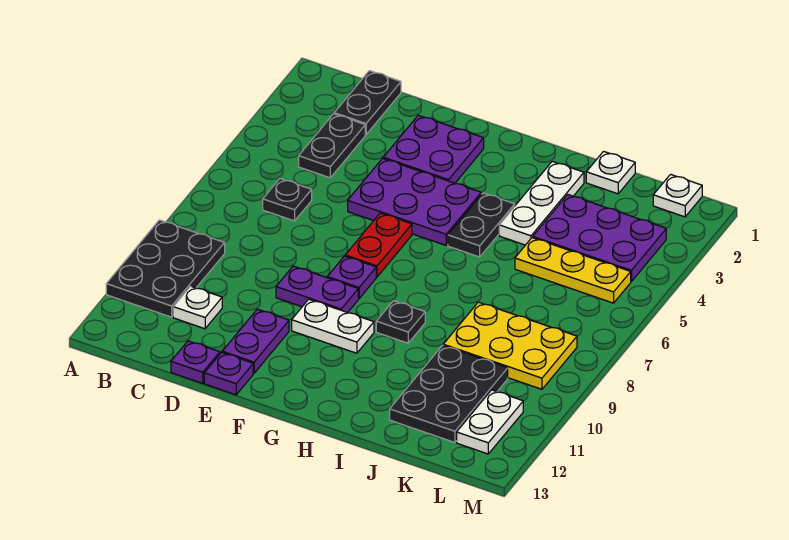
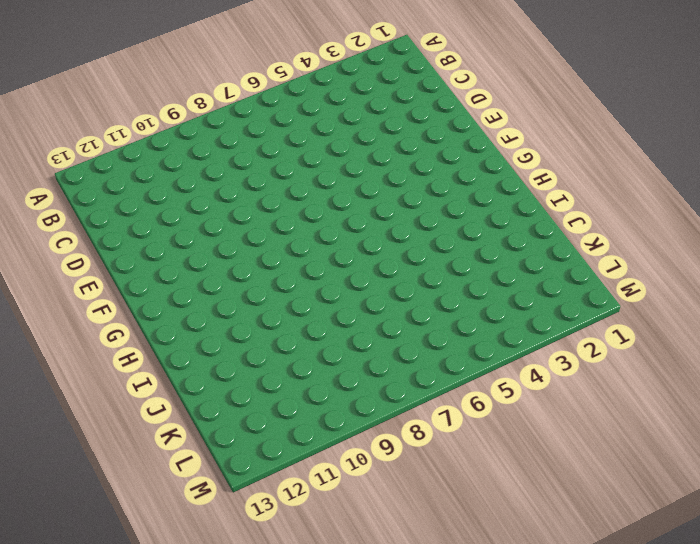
none -> black 2x3 plate [106,220,225,317]
none -> black 1x2 plate [334,71,401,135]
none -> black 1x2 plate [299,114,365,178]

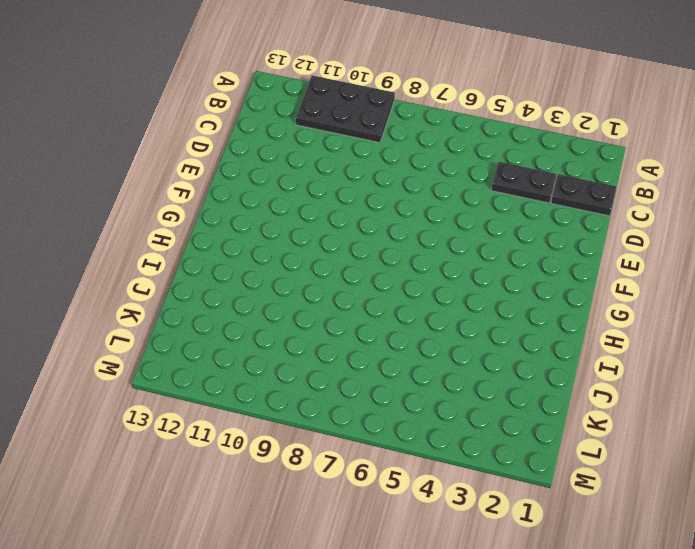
none -> black 1x1 plate [263,179,312,221]
none -> white 1x1 plate [173,286,222,329]
none -> purple 1x1 plate [171,341,220,383]

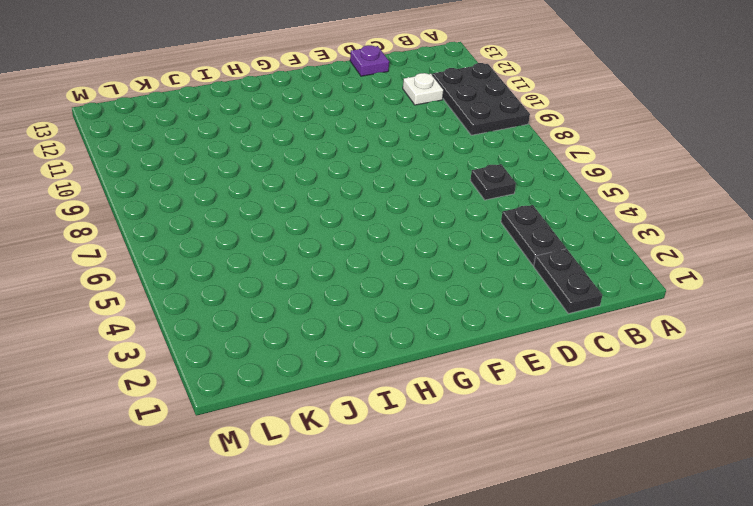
none -> purple 2x2 plate [383,115,484,183]
none -> purple 2x3 plate [348,158,481,245]
none -> purple 1x2 plate [276,266,358,313]

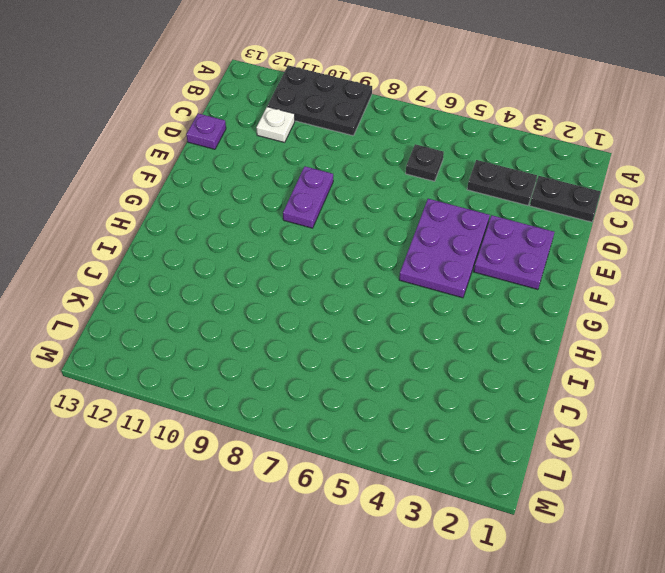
none -> purple 1x2 plate [222,309,289,373]
none -> purple 1x1 plate [204,352,253,395]
none -> red 1x2 plate [345,213,412,277]

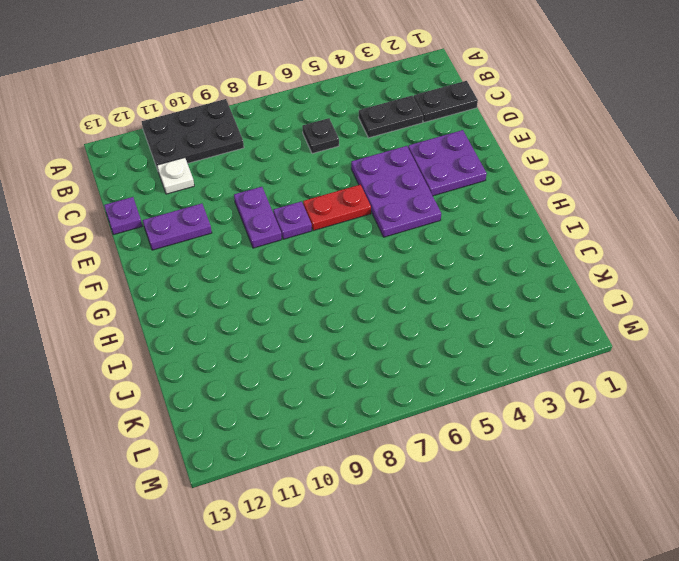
none -> purple 1x1 plate [204,352,253,395]
none -> white 1x2 plate [292,299,374,353]
none -> black 1x2 plate [448,193,515,257]

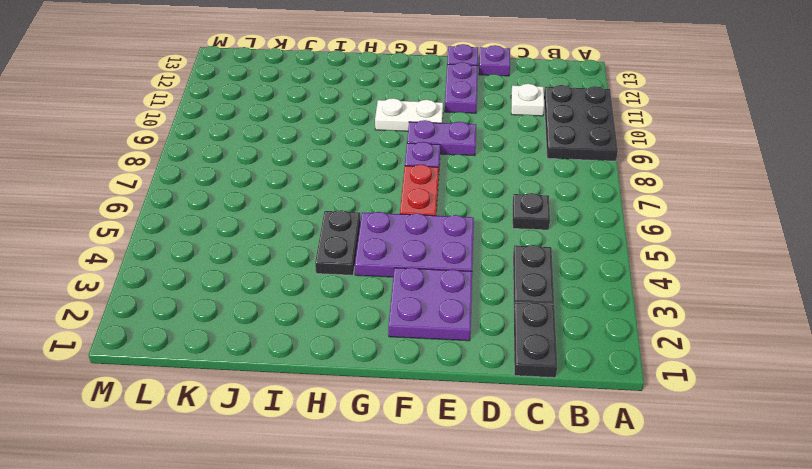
none -> black 1x1 plate [376,301,425,343]
none -> white 1x3 plate [499,161,584,245]
none -> white 1x1 plate [586,151,635,194]

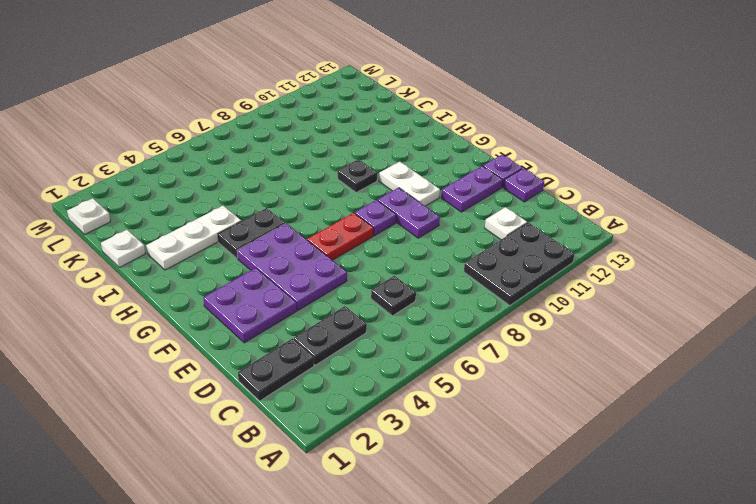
none -> purple 2x3 plate [533,195,666,282]
none -> yellow 1x3 plate [515,238,631,303]
none -> yellow 2x3 plate [443,302,577,389]

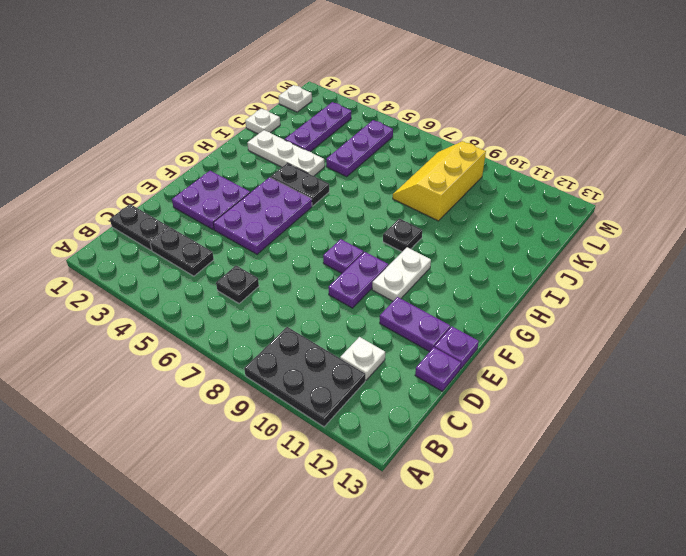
purple 1x3 plate [285,102,351,152] -> purple 2x3 plate [533,195,666,282]
purple 1x3 plate [326,120,393,176] -> yellow 1x3 plate [515,238,631,303]
yellow 2x3 slope [393,141,486,221] -> yellow 2x3 plate [443,302,577,389]
none -> red 1x2 plate [345,213,412,277]
none -> black 2x3 plate [390,345,508,442]
none -> white 1x2 plate [457,390,523,454]

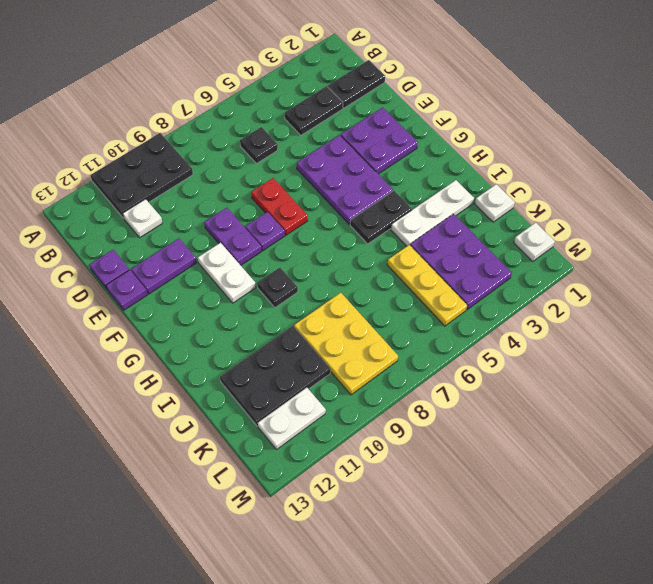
red 1x2 plate [251,178,308,235] -> red 1x2 plate turned to [345,213,412,277]

